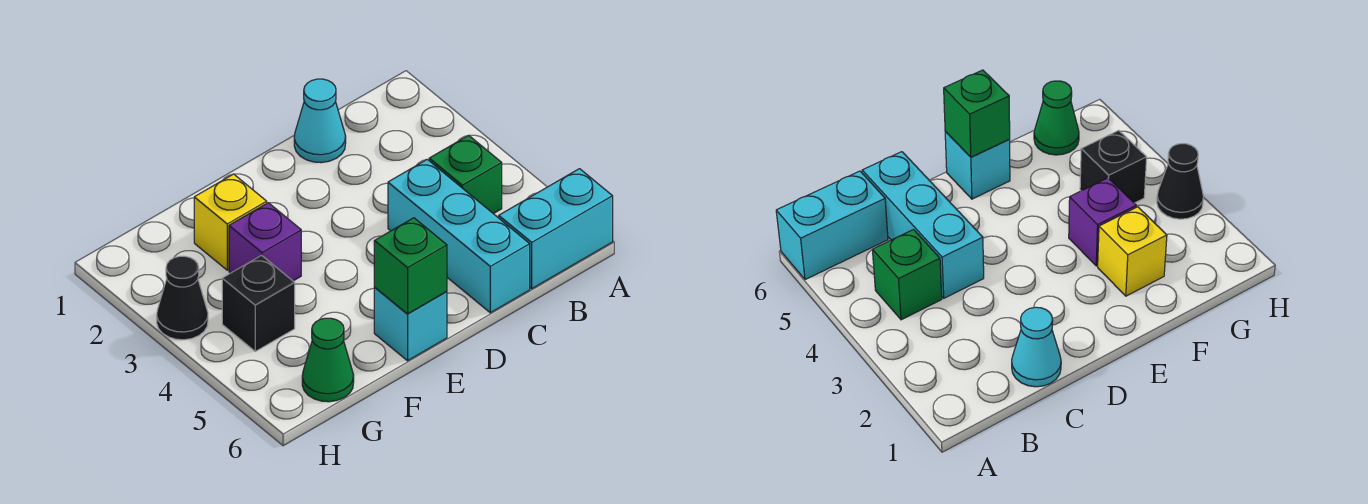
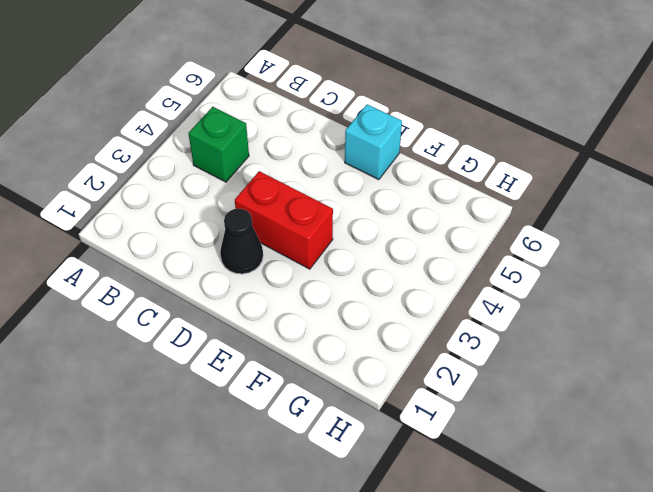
black 1x1 cone [220,209,263,274] -> black 1x1 cone moved to [157,256,208,340]
red 1x2 brick [235,171,333,269] -> none
none -> cyan 1x2 brick [499,169,613,289]
none -> cyan 1x1 cone [294,79,346,163]

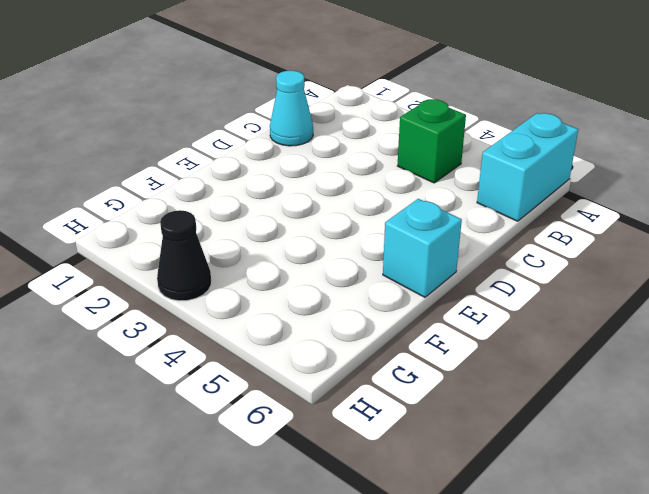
none -> cyan 1x3 brick [388,159,530,313]
none -> yellow 1x1 brick [194,174,267,270]

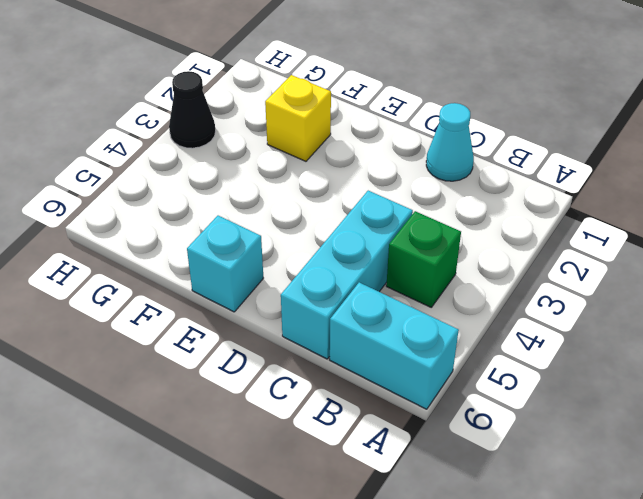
none -> purple 1x1 brick [229,203,301,281]
none -> black 1x1 brick [222,255,295,351]

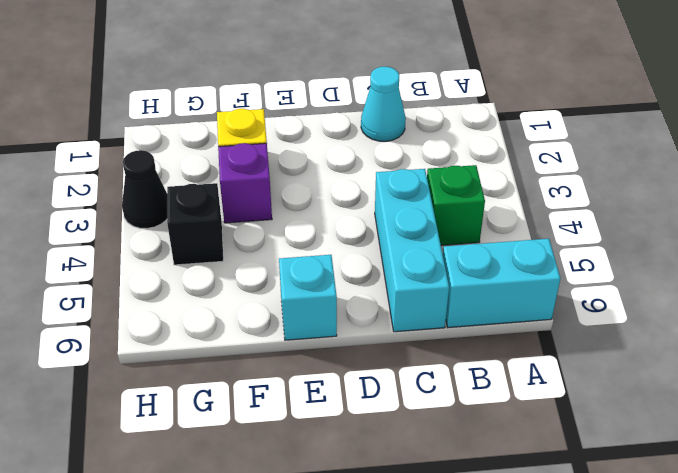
none -> green 1x1 cone [302,318,354,402]
none -> green 1x1 brick [374,218,447,314]

